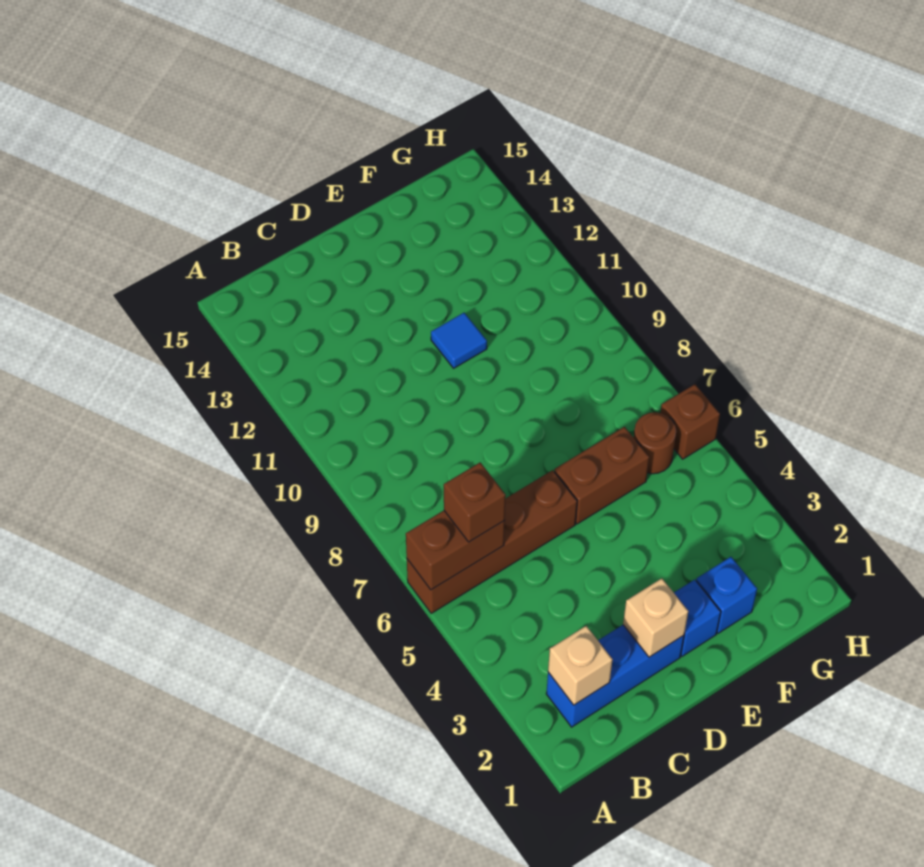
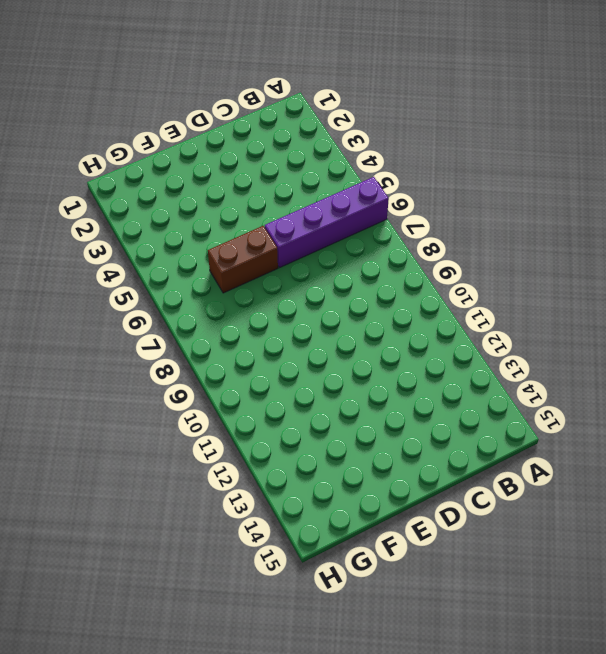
purple 1x4 brick [265,177,389,268] -> brown 1x4 brick [407,470,577,613]
none -> blue 1x3 brick [546,625,684,727]
none -> blue 1x1 brick [674,580,721,656]
none -> blue 1x1 tile [431,313,487,368]

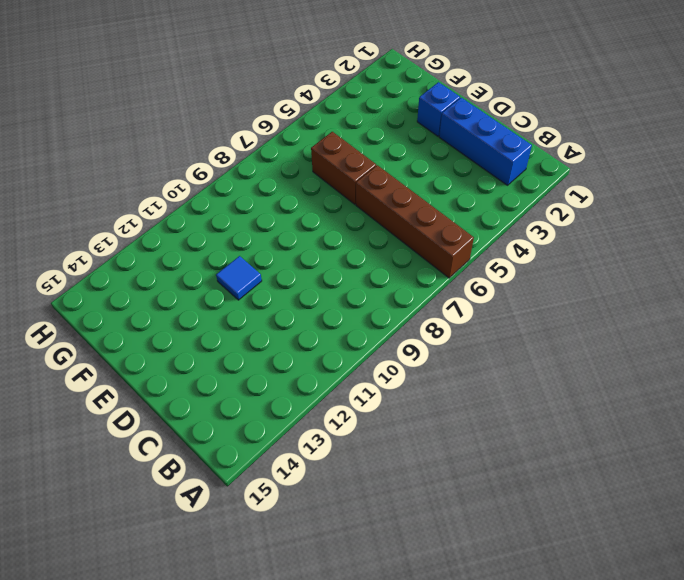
none -> blue 1x1 brick [696,557,757,633]
none -> brown 1x1 round brick [634,412,676,474]
none -> brown 1x1 brick [661,384,720,459]

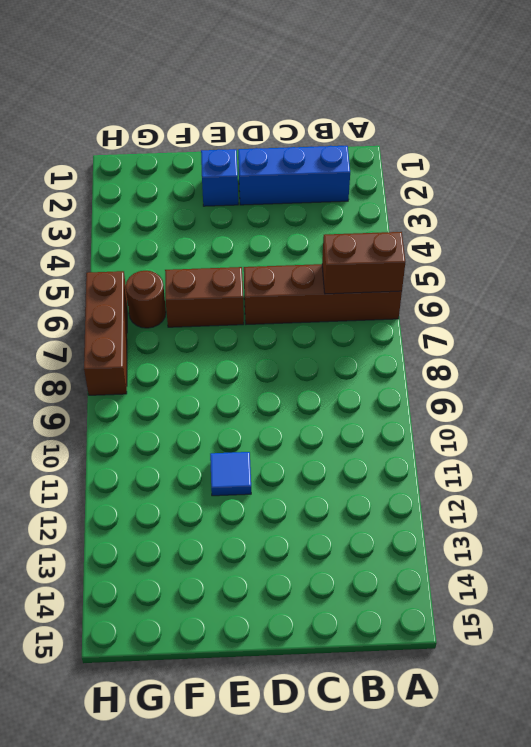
brown 1x3 brick [84,271,127,395] -> brown 1x1 brick [661,384,720,459]
none -> blue 1x1 brick [696,557,757,633]
none -> tan 1x1 brick [548,626,612,705]
none -> tan 1x1 brick [623,578,688,657]

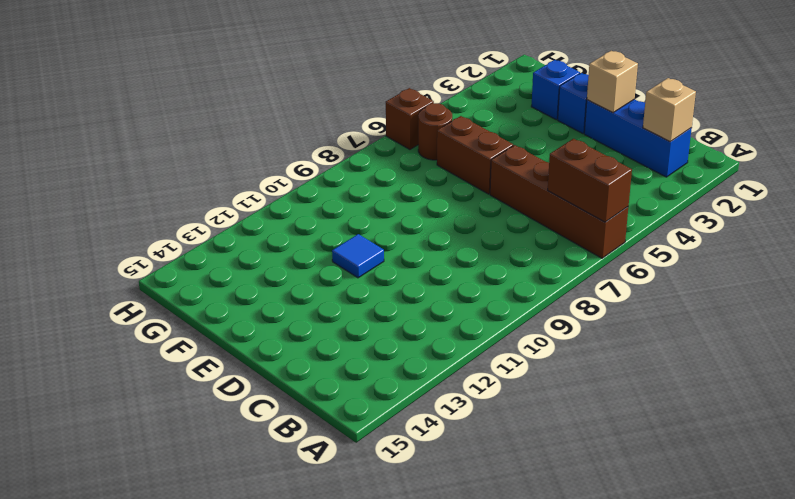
none -> brown 1x1 brick [444,463,506,542]

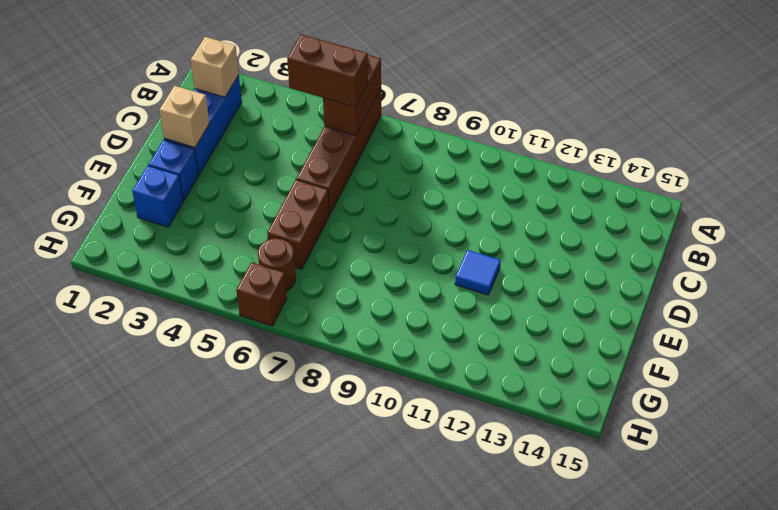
brown 1x2 brick [287,34,368,107] -> brown 1x1 brick [444,463,506,542]

